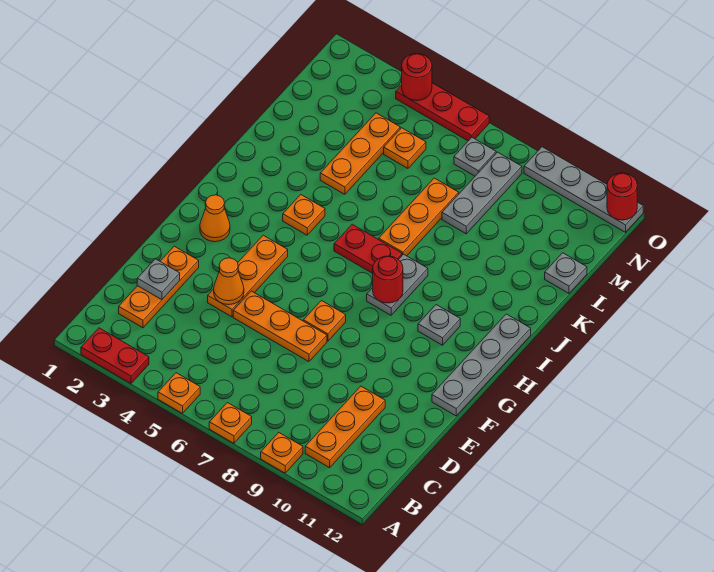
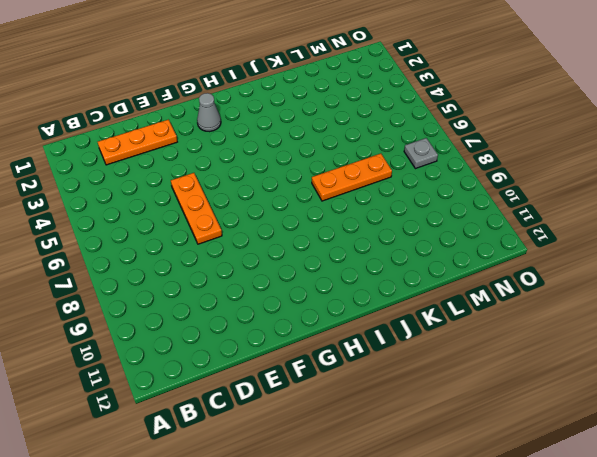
grey 1x1 cone [197,93,221,132] -> orange 1x1 cone [200,195,230,242]
none -> red 1x2 plate [81,328,149,383]
none -> orange 1x1 plate [158,373,200,413]
none -> orange 1x1 plate [209,403,252,443]

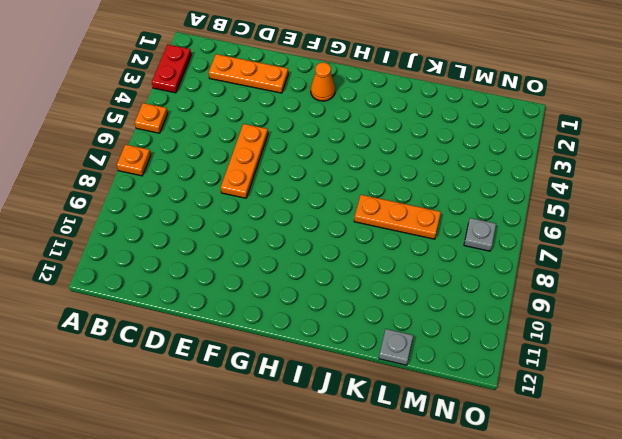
none -> orange 1x1 plate [261,433,303,473]
none -> orange 1x3 plate [305,386,385,468]
none -> orange 1x3 plate [208,235,288,317]

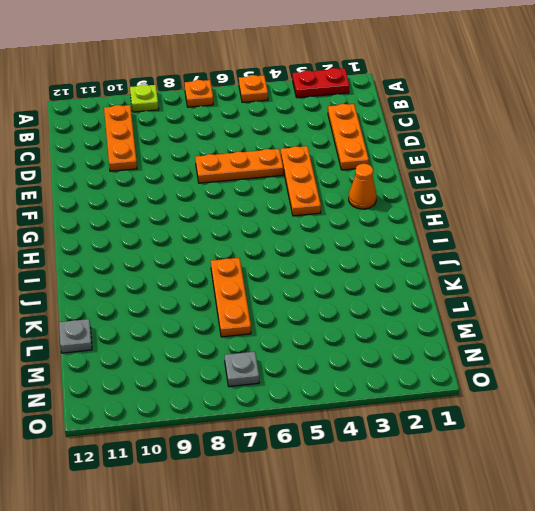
lime 1x1 plate [130,85,159,112] -> orange 1x1 plate [261,433,303,473]
none -> orange 1x1 plate [303,301,346,341]
none -> grey 1x4 plate [432,314,531,416]
none -> grey 1x2 plate [367,254,428,315]

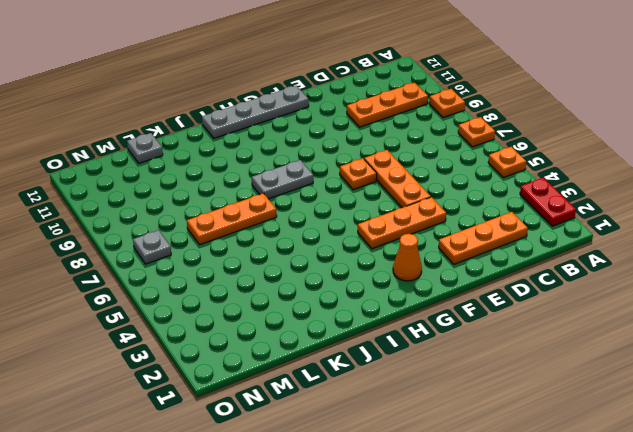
none -> grey 1x1 plate [418,305,460,345]
none -> orange 1x1 plate [283,195,325,235]
none -> red 1x2 plate [334,224,402,273]

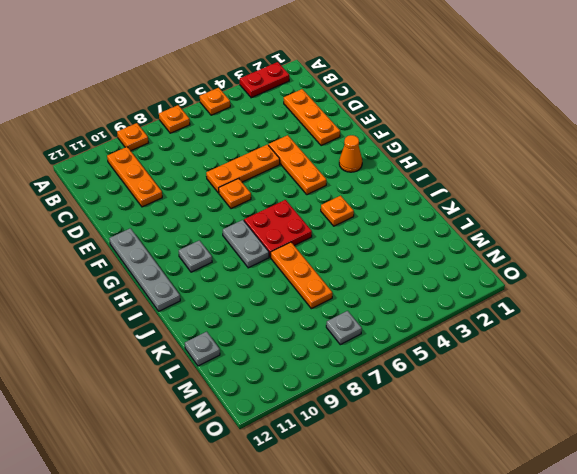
red 2x2 plate [244,200,312,257] -> red 1x2 plate [334,224,402,273]
none -> orange 1x3 plate [320,113,400,194]
none -> grey 1x3 plate [442,152,522,234]
none -> orange 1x1 plate [384,128,426,168]

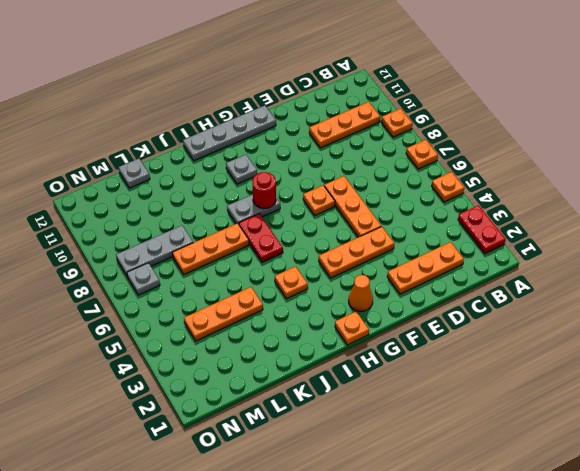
orange 1x1 plate [335,312,369,345] -> orange 1x1 plate moved to [384,128,426,168]
none -> red 1x3 plate [396,83,489,141]
none -> grey 1x4 plate [524,147,643,232]
none -> grey 1x1 plate [137,259,180,300]

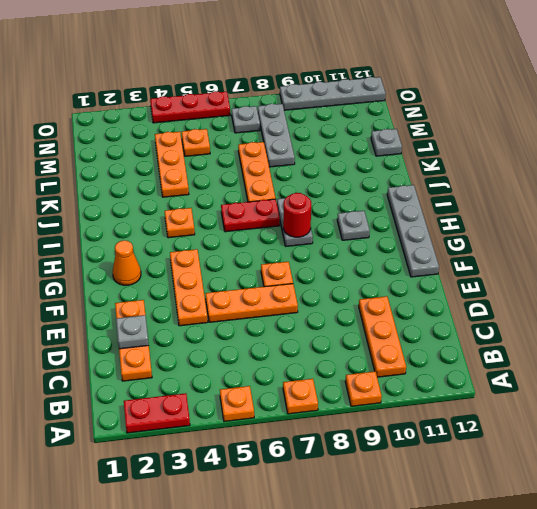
none -> orange 1x1 cone [214,258,244,305]
none -> red 1x1 round brick [402,54,432,101]
none -> red 1x1 round brick [607,173,637,220]

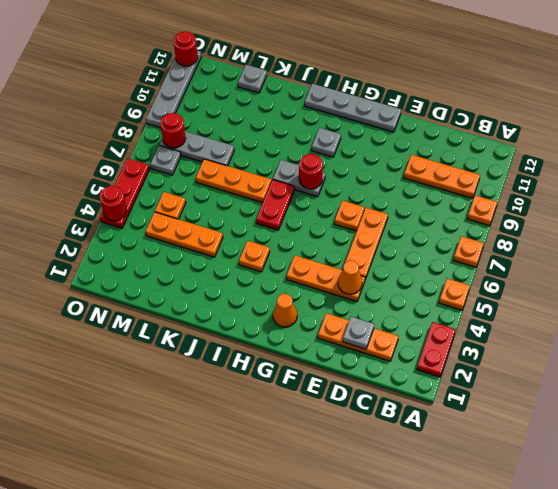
red 1x1 round brick [160,113,186,148] -> none

